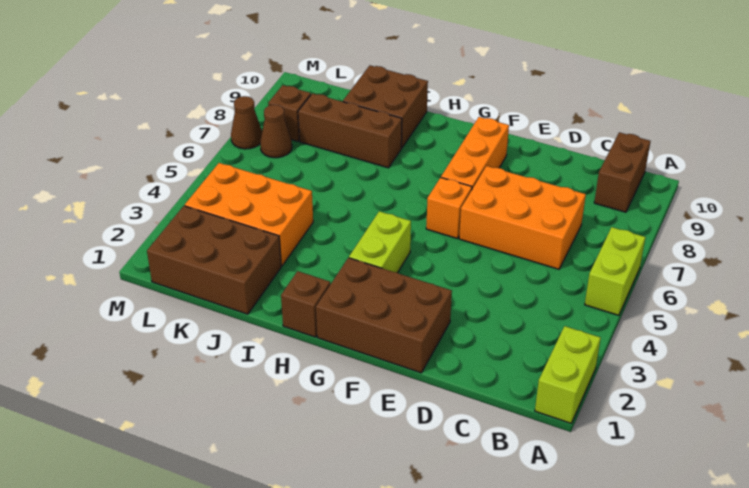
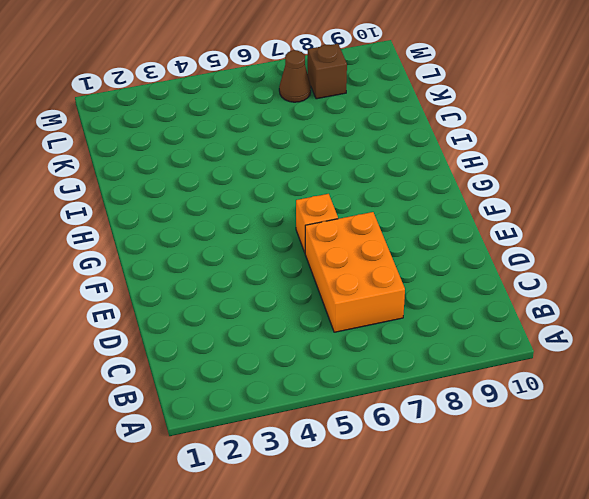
none -> lime 1x2 brick [535,326,601,423]
none -> lime 1x2 brick [585,227,645,315]
none -> brown 1x2 brick [594,132,651,212]

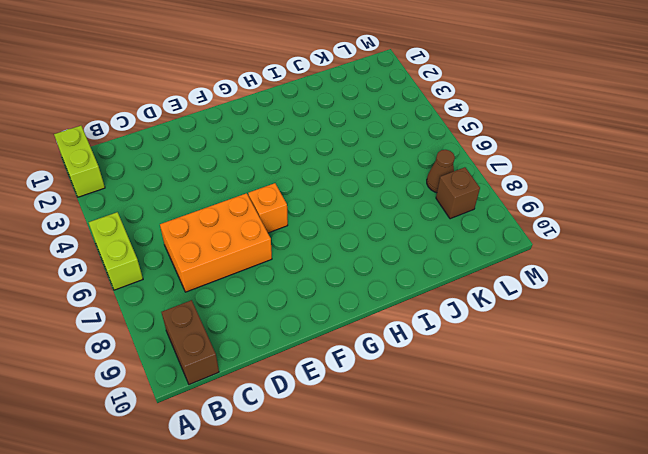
none -> brown 2x3 brick [316,258,452,373]
none -> orange 1x3 brick [441,117,509,189]
none -> lime 1x2 brick [349,211,411,273]

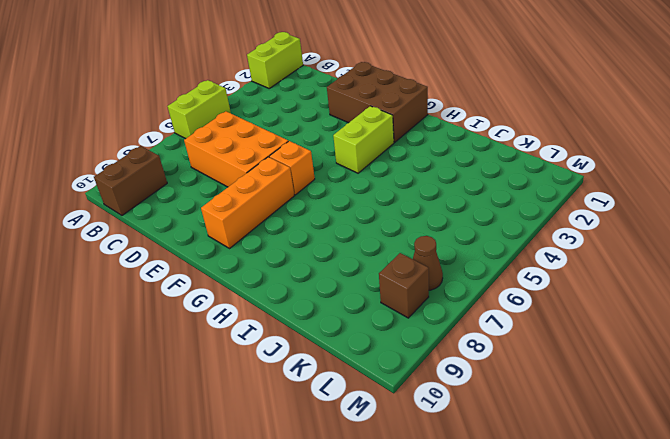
none -> brown 1x1 brick [281,271,330,337]
none -> brown 1x3 brick [298,93,402,168]
none -> brown 2x2 brick [343,66,428,148]

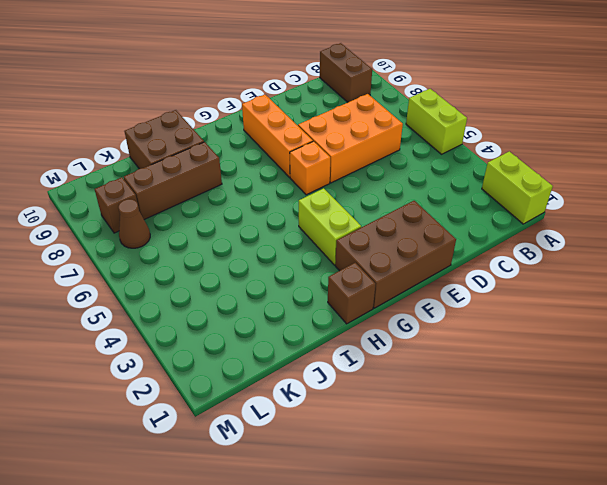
none -> brown 2x3 brick [147,206,281,314]
none -> orange 2x3 brick [185,163,313,266]
none -> brown 1x1 cone [231,96,262,149]

